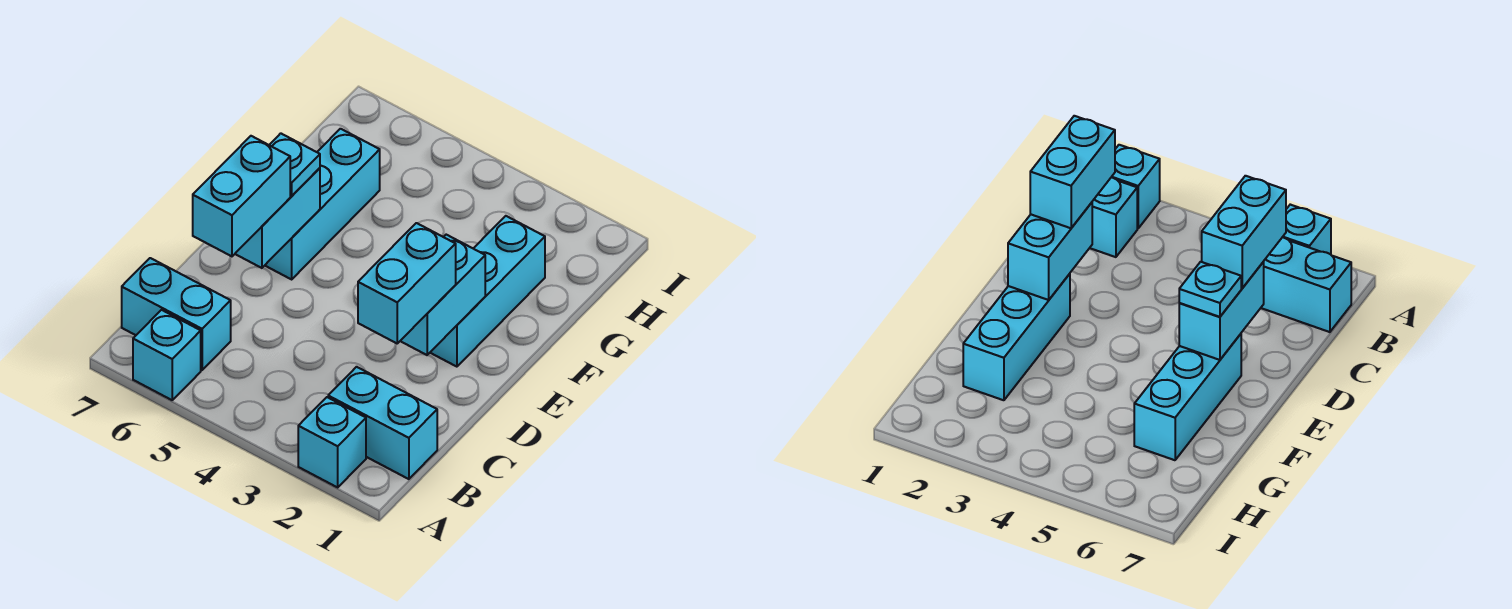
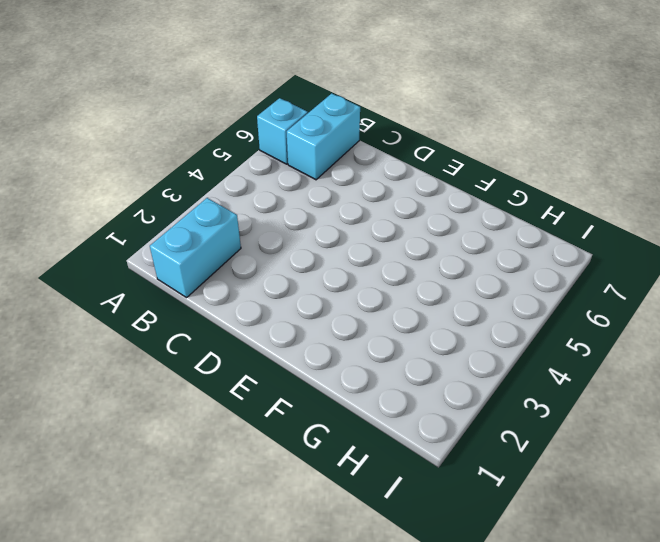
none -> cyan 1x1 brick [298,397,366,487]
none -> cyan 1x3 brick [430,216,545,367]

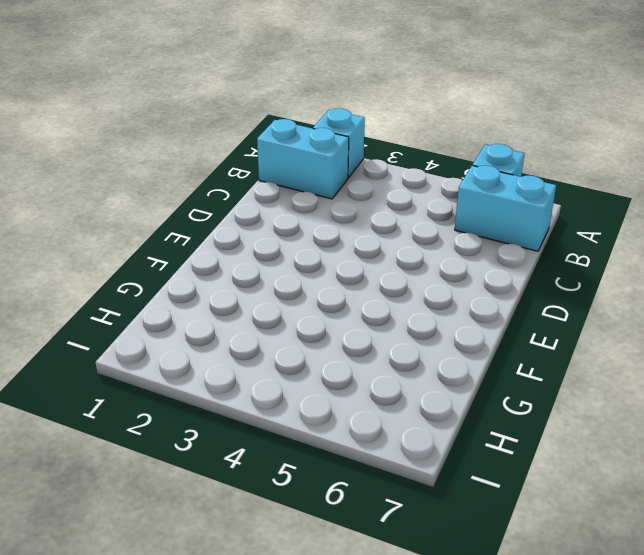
none -> cyan 1x3 brick [430,216,545,367]
none -> cyan 1x3 brick [265,129,380,279]

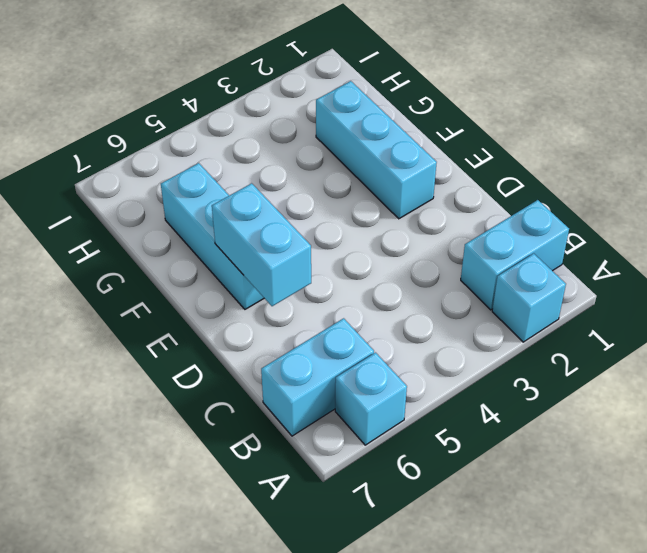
none -> cyan 1x2 brick [401,235,485,355]
none -> cyan 1x2 brick [358,223,456,343]

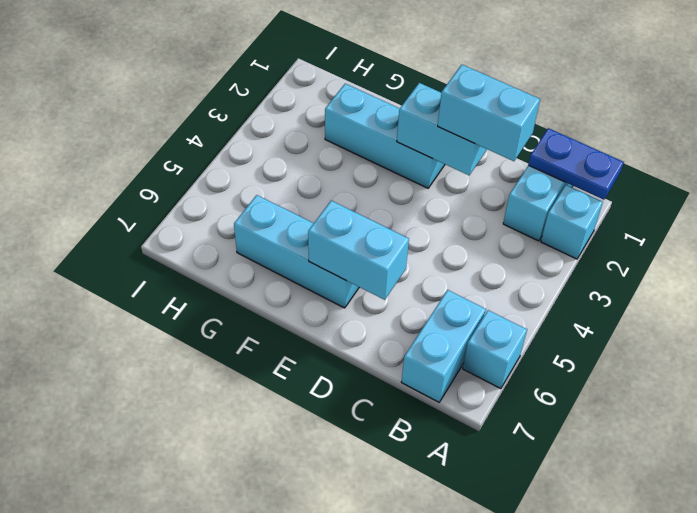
blue 1x2 plate [528,128,624,200] -> none
none -> cyan 1x2 brick [193,136,290,256]
none -> cyan 1x1 plate [270,133,320,196]

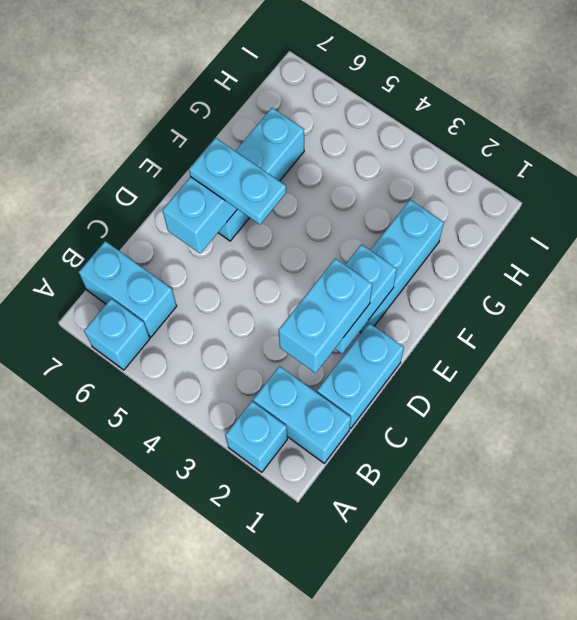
cyan 1x2 brick [317,323,404,429] -> cyan 1x2 brick moved to [193,136,290,256]
cyan 1x2 plate [189,138,286,224] -> cyan 1x1 plate [270,133,320,196]

